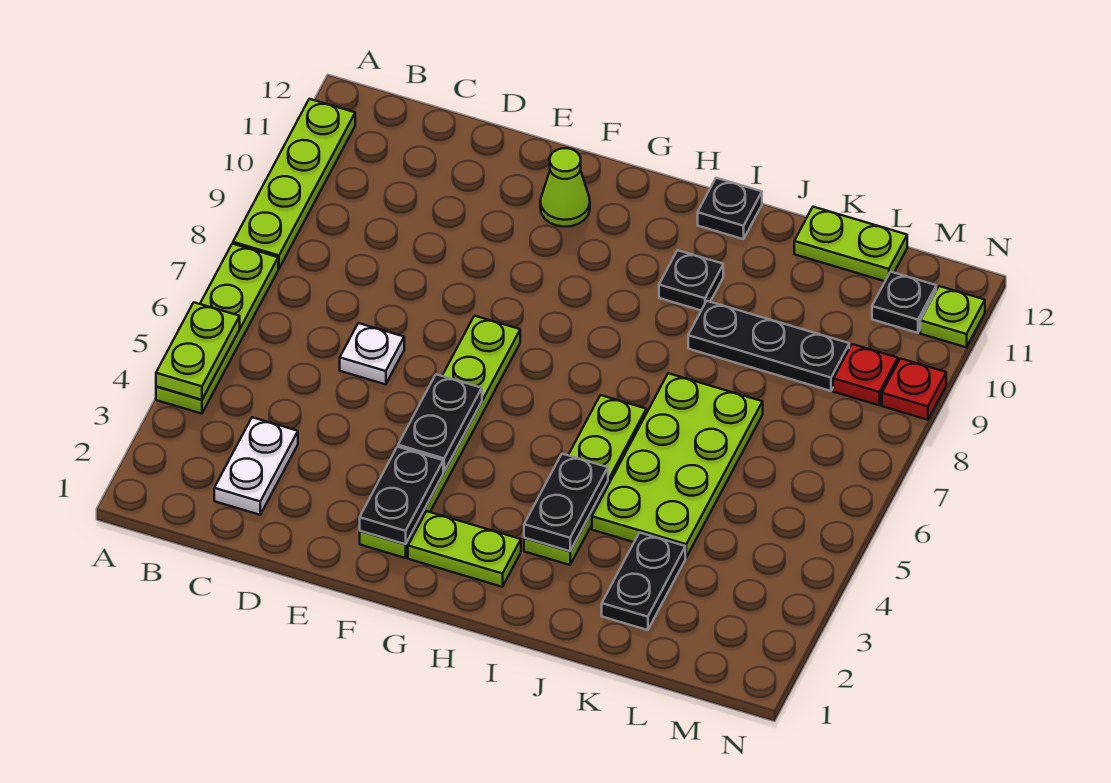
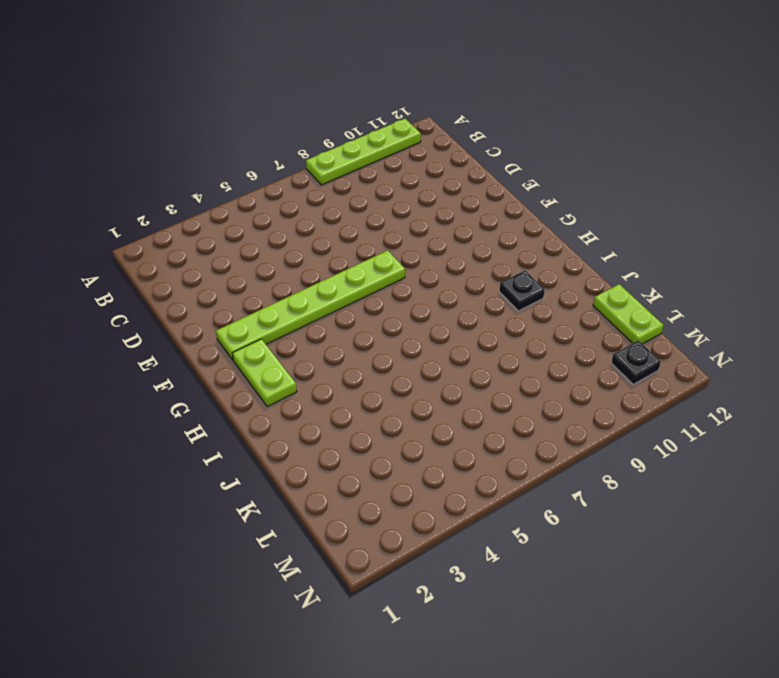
none -> lime 1x4 plate [156,244,278,414]
none -> white 1x2 plate [214,417,298,515]
none -> white 1x1 plate [340,323,404,384]

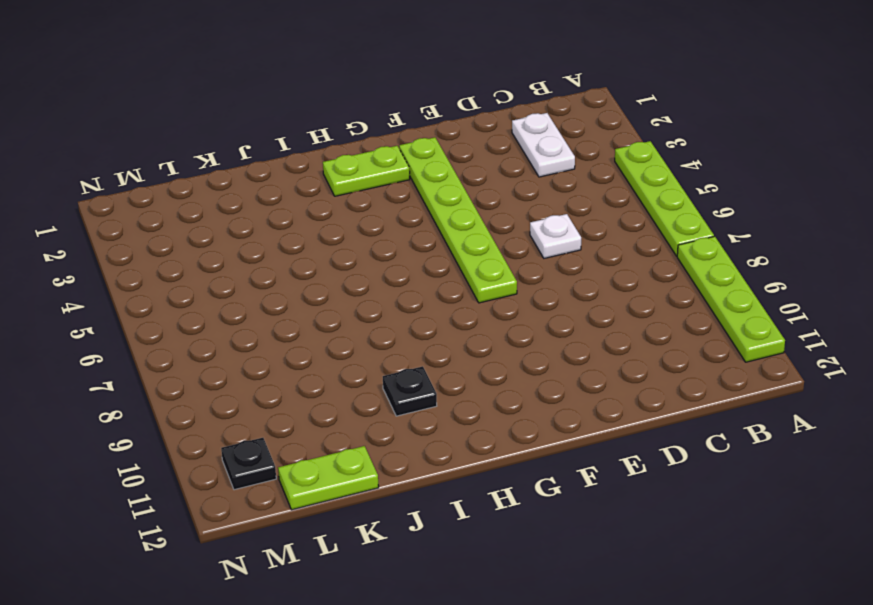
none -> lime 1x1 cone [540,148,590,227]
none -> lime 1x4 plate [524,395,646,565]
none -> black 1x1 plate [698,178,762,239]

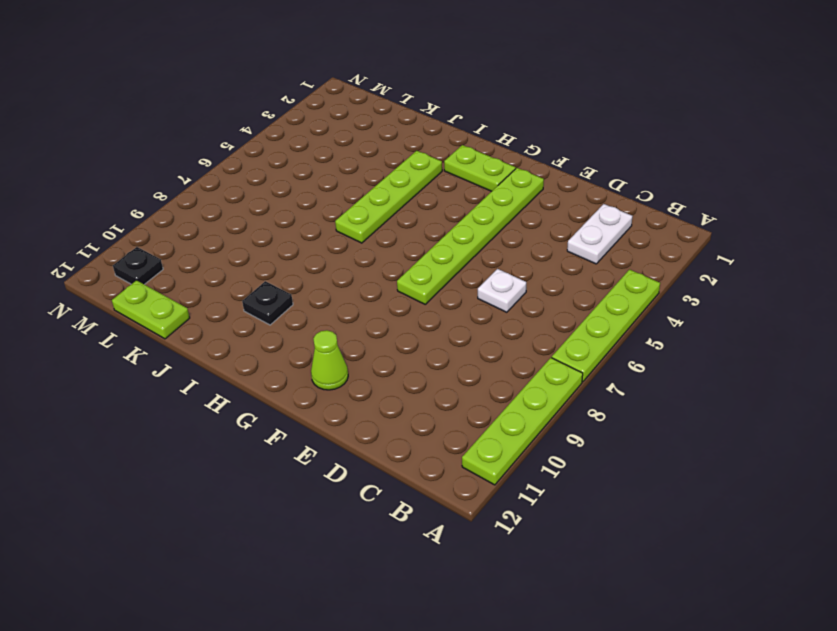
none -> black 1x1 plate [698,178,762,239]
none -> lime 2x4 plate [592,373,763,558]
none -> black 1x3 plate [688,301,849,391]

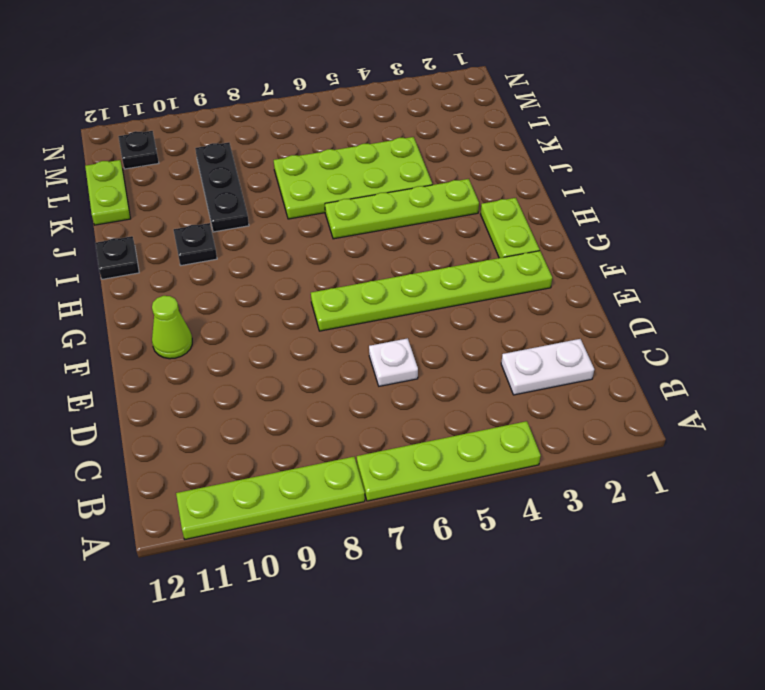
none -> black 1x2 plate [602,533,685,630]
none -> red 1x1 plate [833,344,898,405]
none -> red 1x1 plate [882,359,946,420]

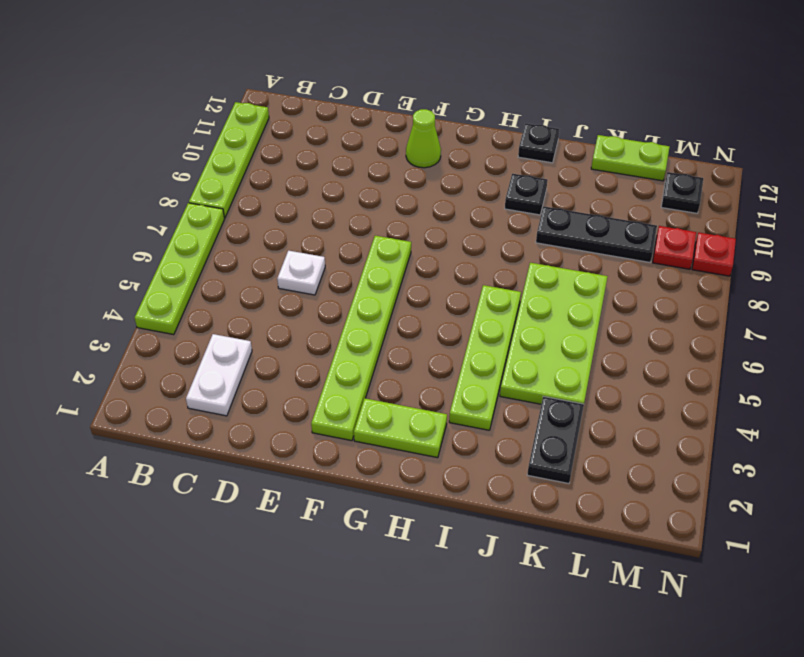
none -> lime 1x1 plate [920,286,985,347]
none -> lime 1x2 plate [156,302,240,400]
none -> black 1x2 plate [360,447,443,544]

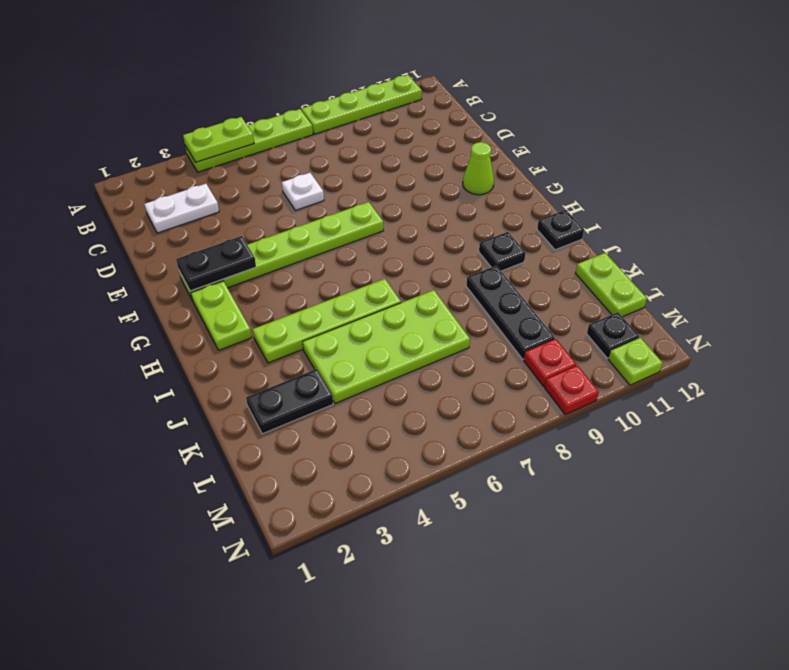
none -> black 1x2 plate [398,374,482,472]
none -> black 1x2 plate [524,454,608,551]

